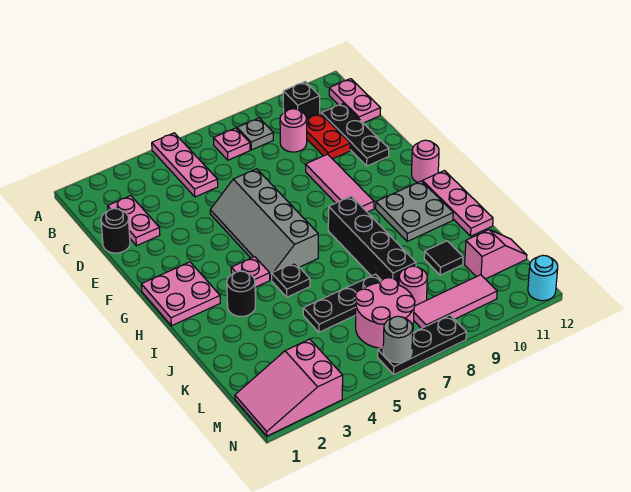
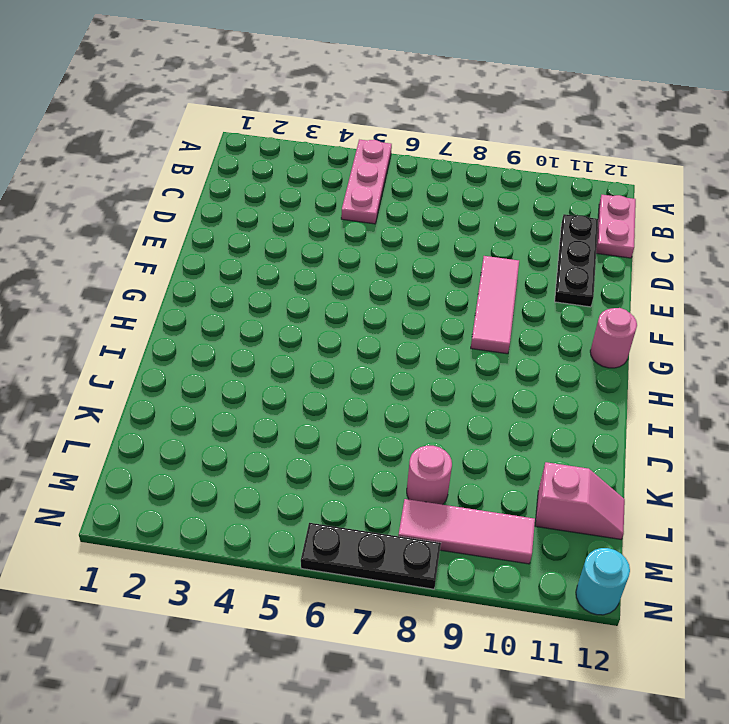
none -> pink 1x1 plate [214,128,250,160]
none -> grey 1x1 plate [237,118,273,150]
none -> black 1x1 brick [283,82,320,119]
none -> pink 1x2 plate [108,196,160,246]

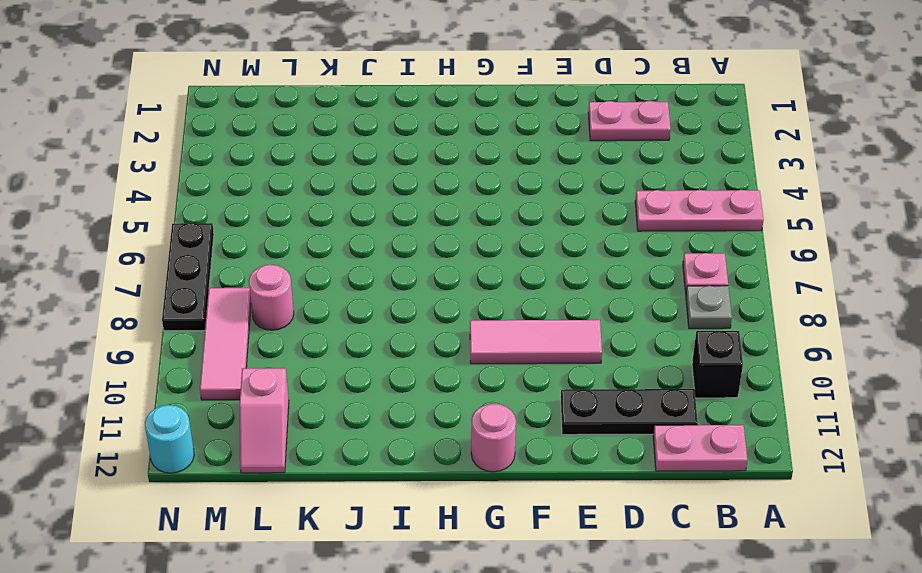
none -> pink 1x1 round brick [280,109,307,152]
none -> red 1x2 plate [307,113,350,159]
none -> black 1x1 round brick [101,209,130,253]
none -> grey 2x4 slope [210,169,318,280]

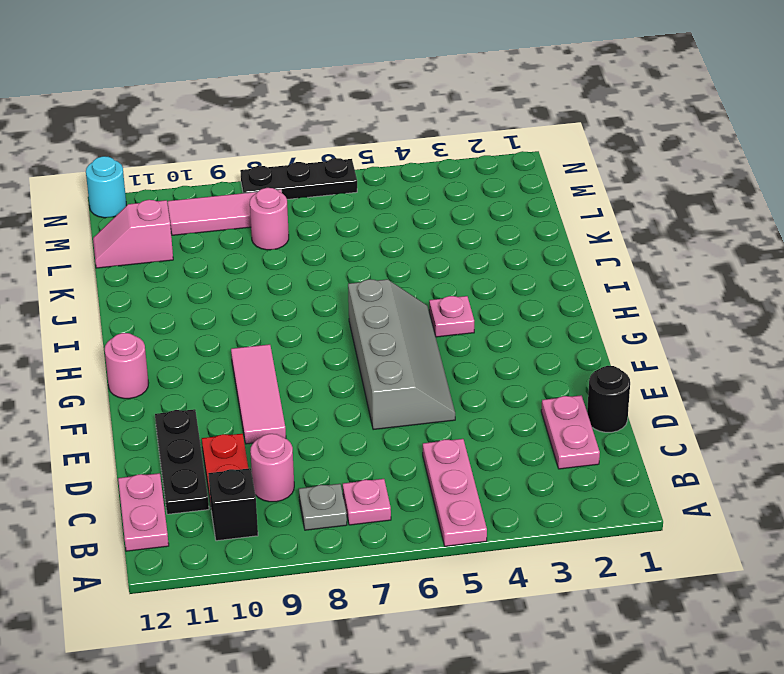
none -> pink 2x2 plate [141,262,220,326]
none -> black 1x4 brick [328,196,416,285]
none -> grey 2x2 plate [376,181,453,241]
none -> pink 1x3 plate [423,171,493,236]

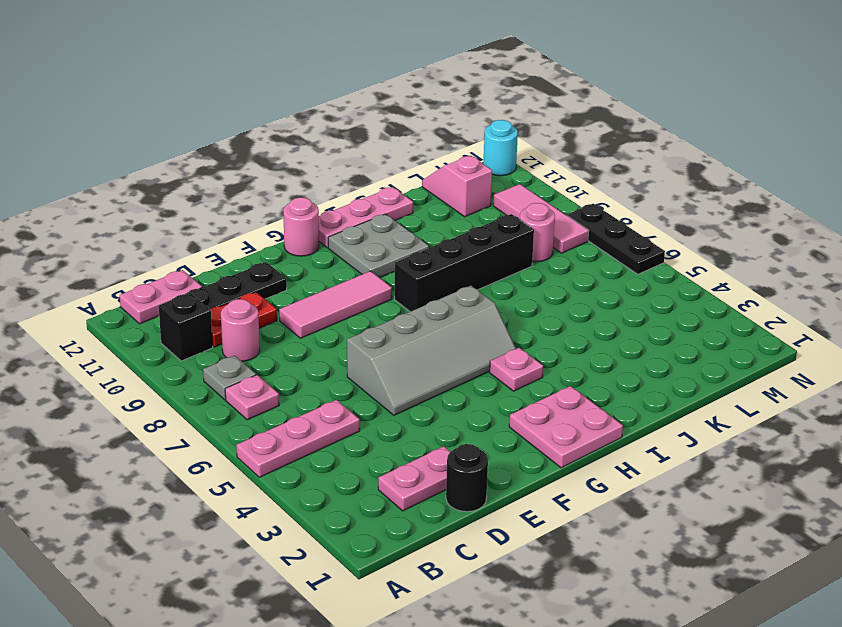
none -> black 1x1 round brick [227,271,255,317]
none -> black 1x1 plate [272,263,310,297]
none -> black 1x3 plate [303,274,382,332]
none -> black 1x1 tile [424,241,463,275]

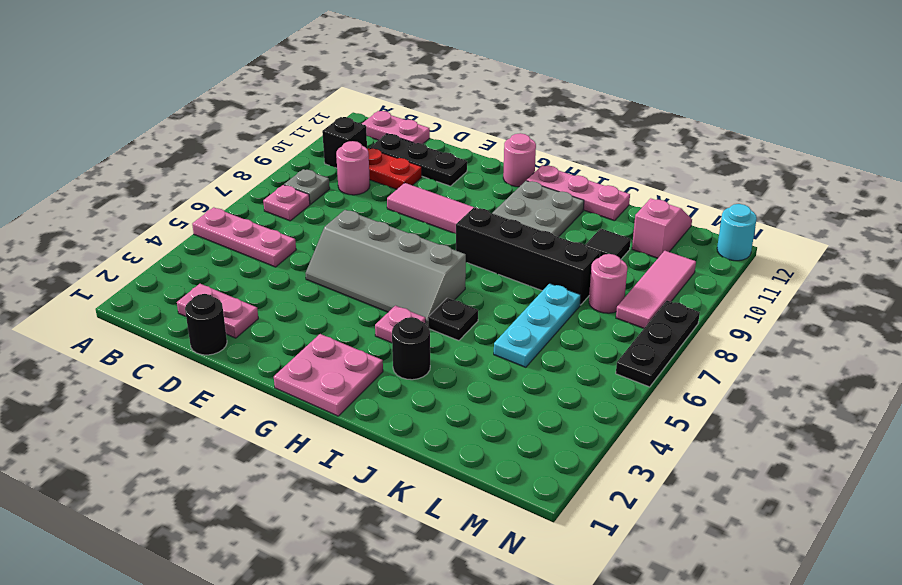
cyan 1x3 plate [494,283,581,367] -> black 1x3 plate [303,274,382,332]
none -> pink 2x2 round brick [355,278,415,348]
none -> pink 2x3 slope [235,339,343,436]
none -> grey 1x1 round brick [383,316,413,363]

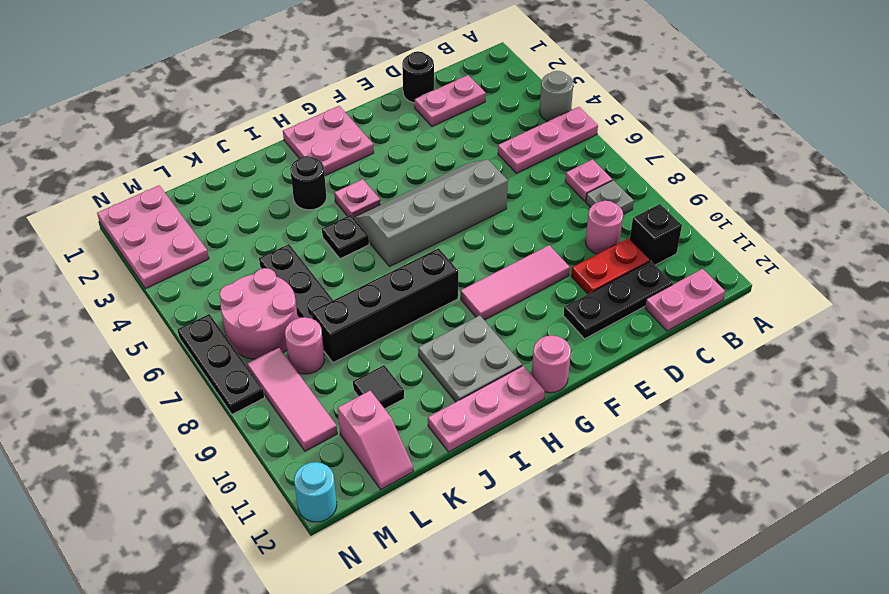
grey 1x1 round brick [539,71,573,121] -> grey 1x1 round brick moved to [383,316,413,363]
pink 2x3 plate [97,185,209,289] -> pink 2x3 slope [235,339,343,436]

